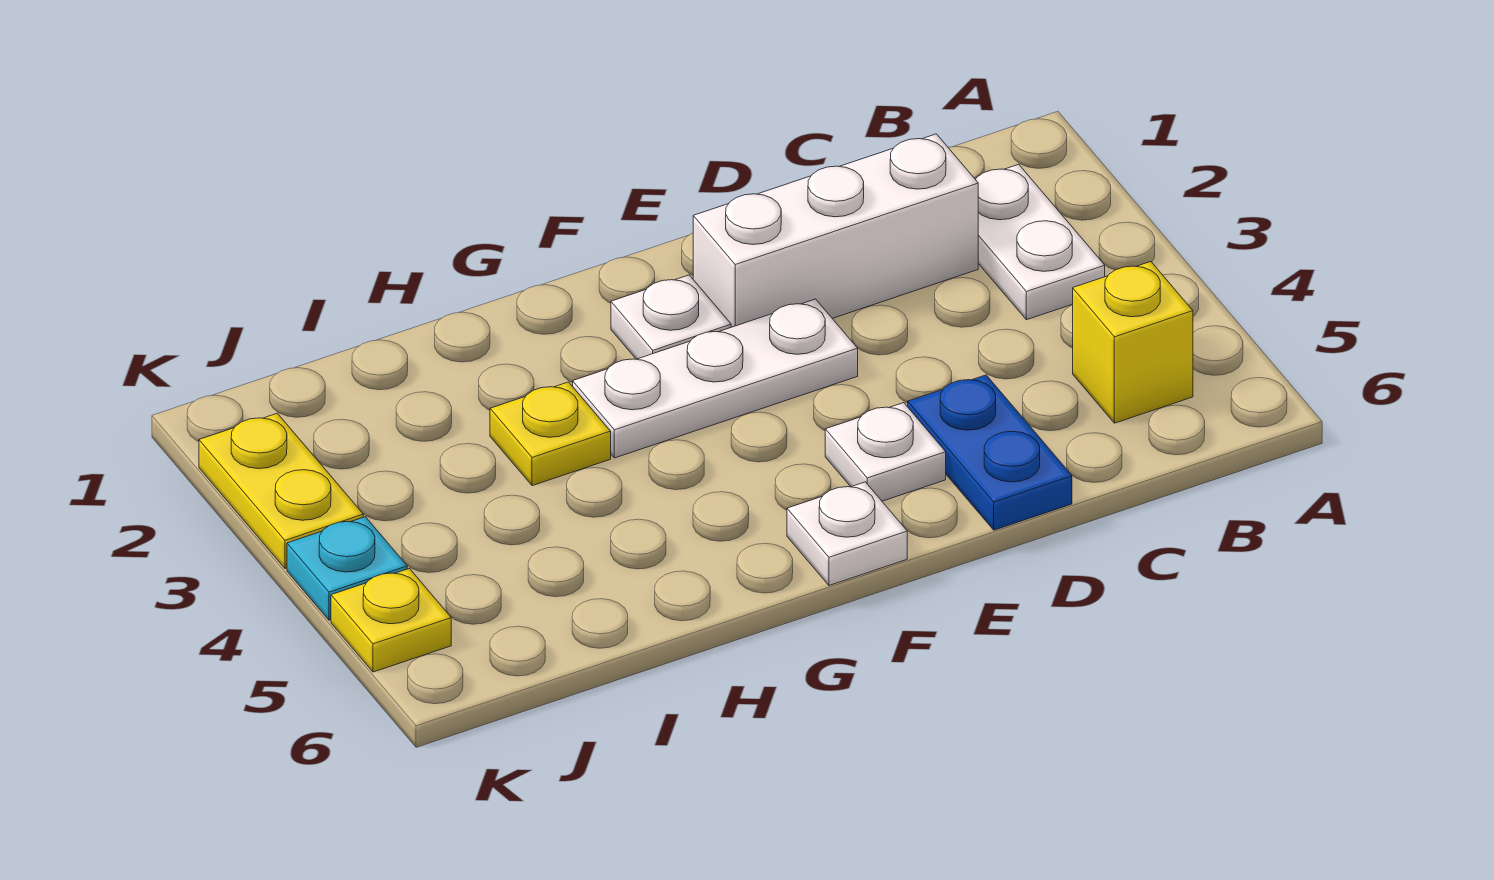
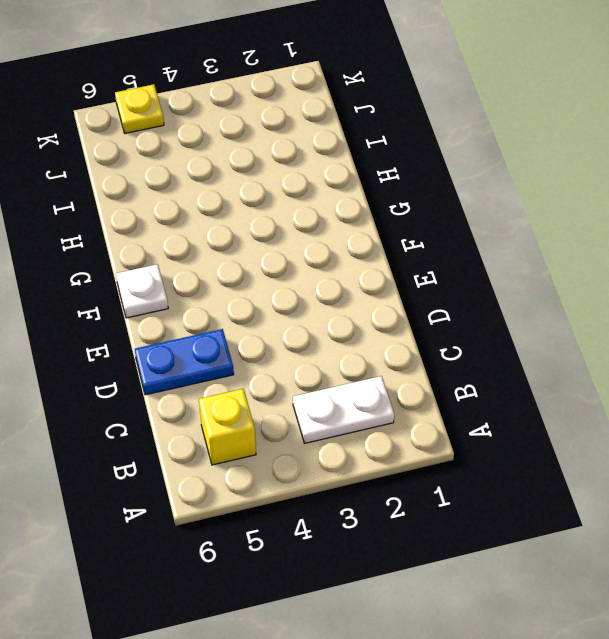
none -> white 1x3 brick [693,134,978,327]
none -> white 1x3 plate [573,299,858,458]
none -> white 1x1 plate [825,403,946,501]

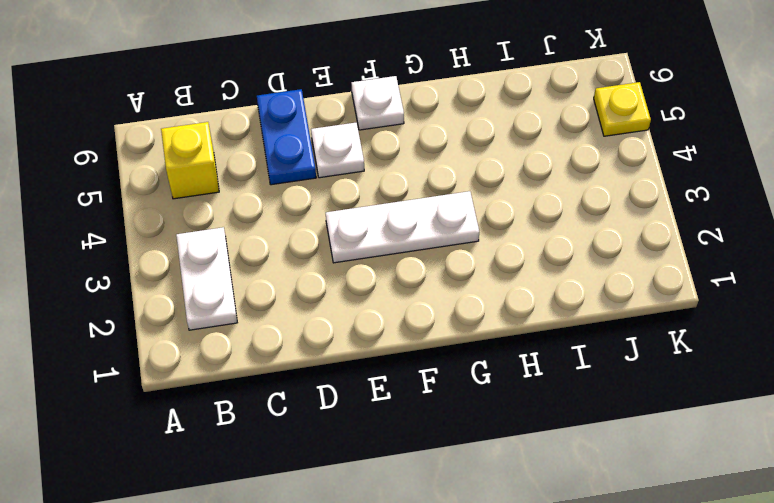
none -> white 1x3 brick [693,134,978,327]
none -> white 1x1 plate [611,275,731,359]
none -> yellow 1x1 plate [490,382,611,486]

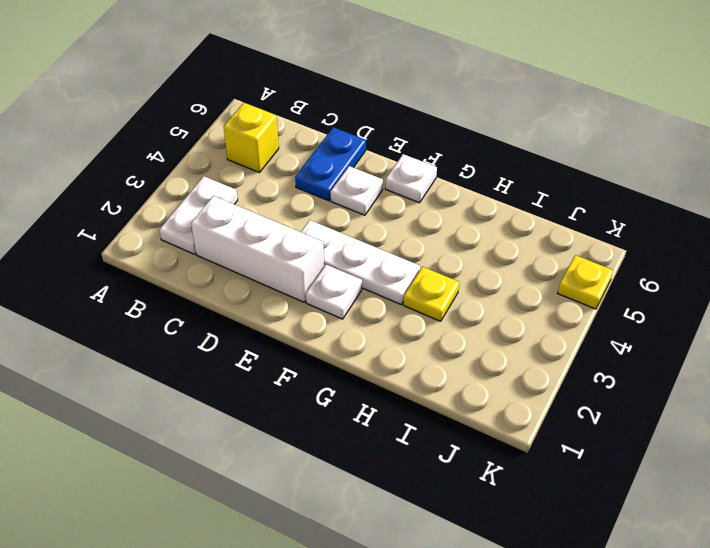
none -> yellow 1x2 plate [199,413,363,569]
none -> cyan 1x1 plate [287,517,407,620]

